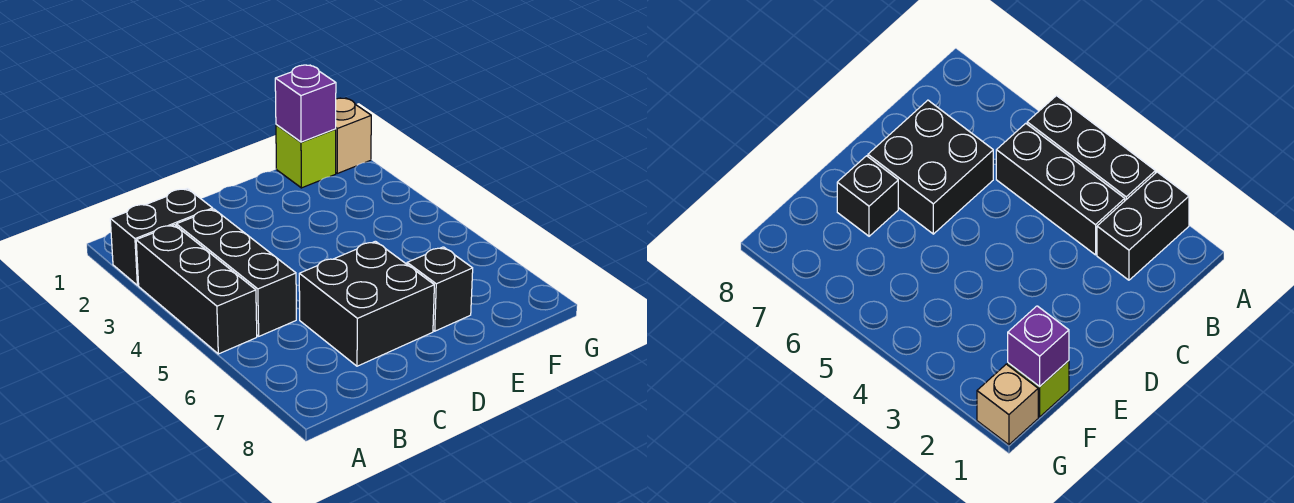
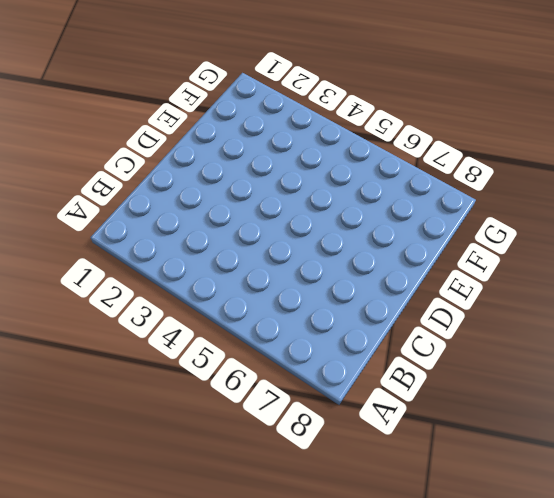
none -> black 1x2 brick [110,188,213,285]
none -> black 1x3 brick [136,225,257,354]

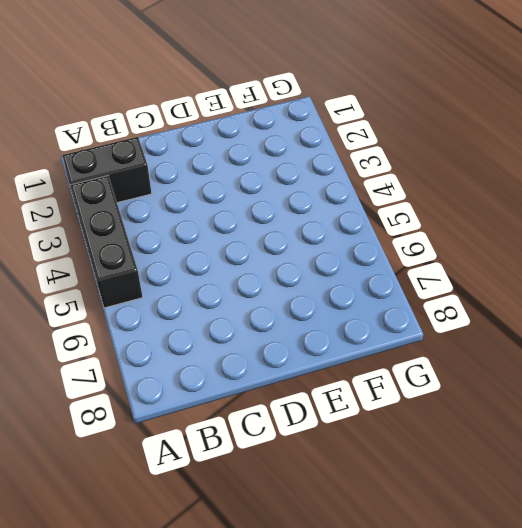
none -> black 1x3 brick [176,209,296,336]
none -> black 2x2 brick [299,241,434,366]

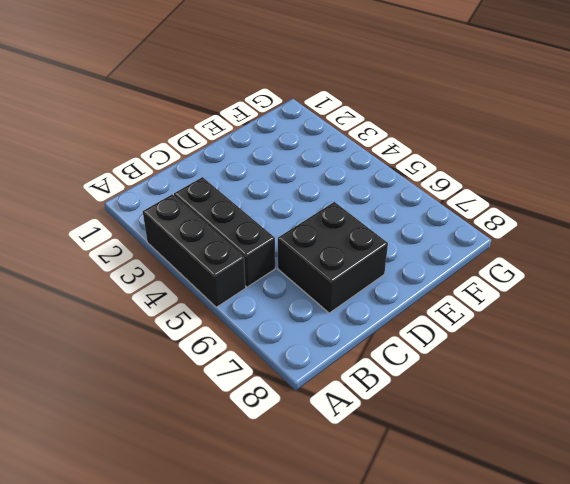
none -> black 1x2 brick [110,188,213,285]
none -> black 1x1 brick [407,247,473,331]

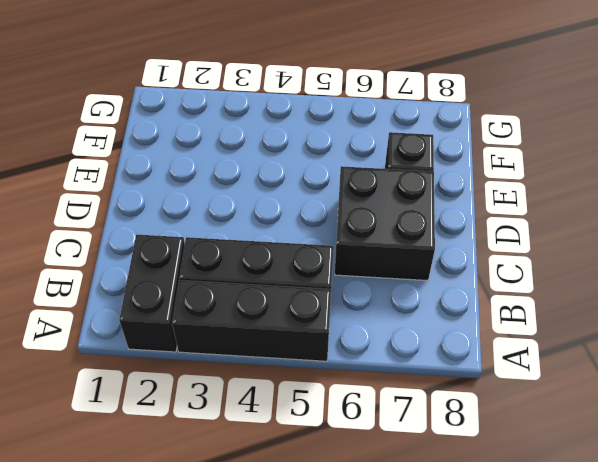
none -> lime 1x1 brick [276,125,336,188]
none -> tan 1x1 brick [336,98,371,173]

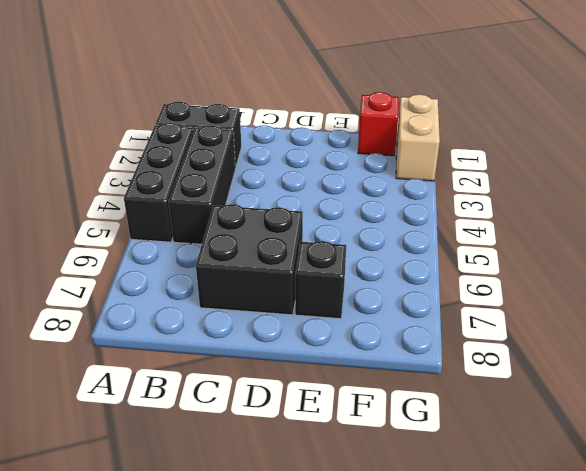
red 1x1 brick [358,92,399,156] -> lime 1x1 brick [276,125,336,188]
tan 1x2 brick [396,94,440,181] -> tan 1x1 brick [336,98,371,173]
none -> purple 1x1 brick [275,65,336,142]

